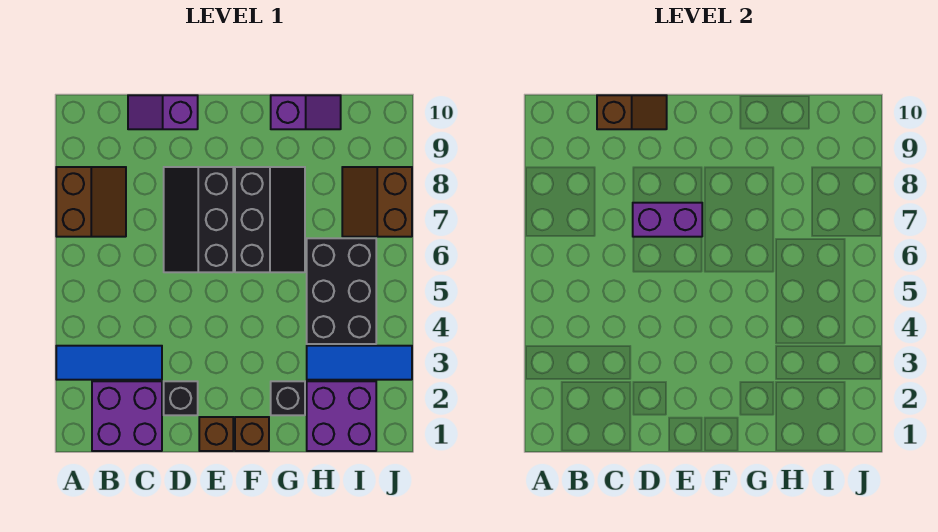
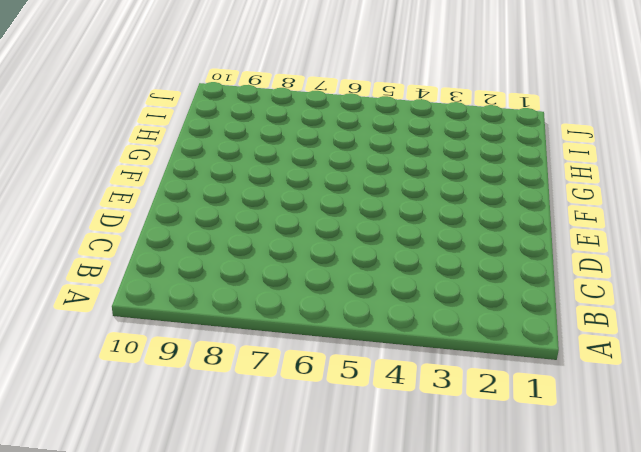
none -> blue 1x3 tile [56,346,162,380]
none -> brown 2x2 slope [56,167,126,237]
none -> purple 2x2 brick [92,381,162,451]

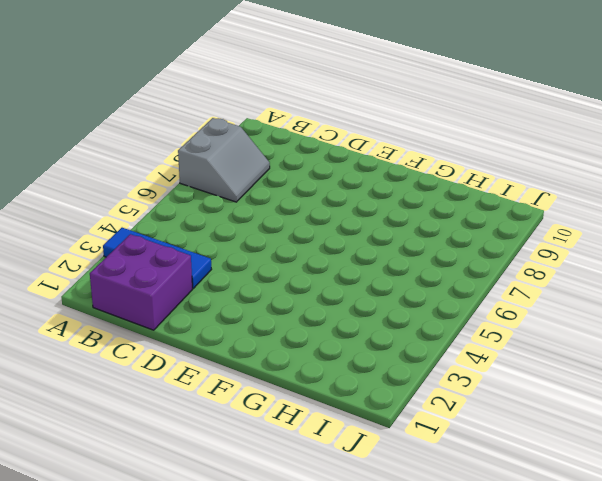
grey 2x2 slope [178,118,270,202] -> brown 2x2 slope [56,167,126,237]
none -> purple 1x2 slope [128,95,198,129]
none -> black 1x1 brick [164,381,198,415]
none -> black 2x3 slope [164,167,233,272]

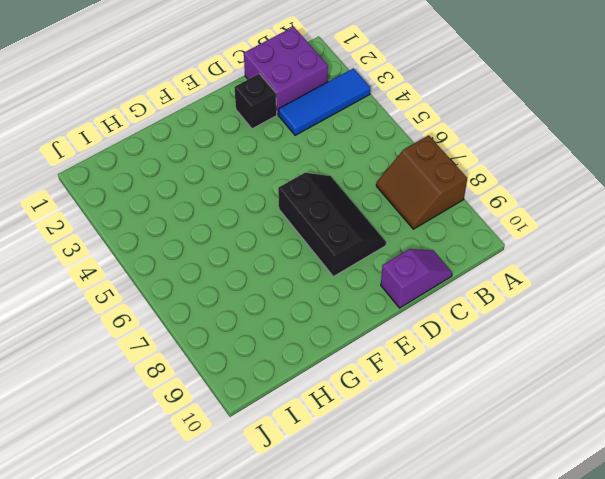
none -> brown 1x1 brick [199,417,233,451]
none -> brown 1x1 brick [235,417,269,451]
none -> black 2x3 slope [235,167,305,272]

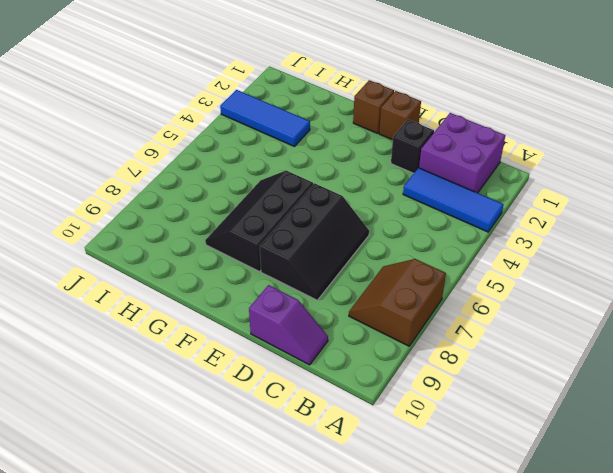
none -> black 1x1 brick [271,381,305,415]
none -> purple 1x2 slope [271,95,341,129]
none -> purple 2x2 brick [307,381,376,451]

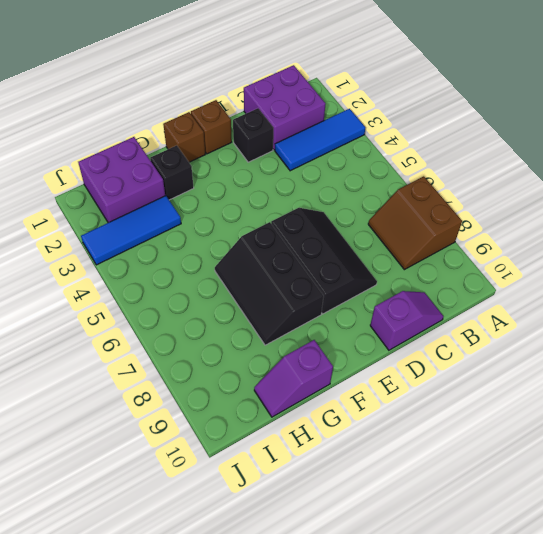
none -> black 2x3 brick [307,238,376,344]
none -> brown 2x2 slope [342,167,412,237]
none -> brown 1x2 slope [597,95,667,129]

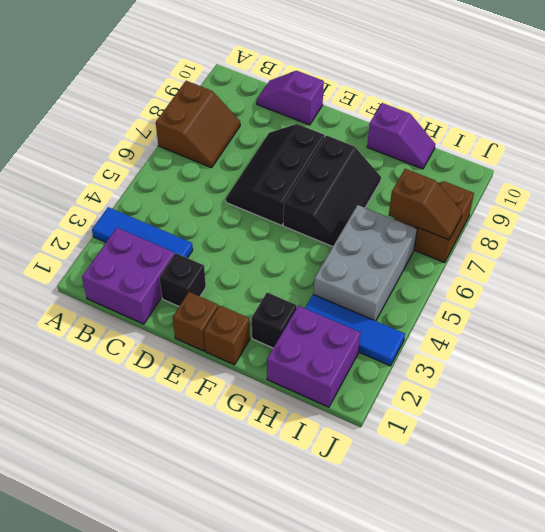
grey 2x3 brick [314,205,417,321] -> black 2x3 brick [307,238,376,344]
brown 1x2 slope [389,169,462,240] -> brown 1x2 slope moved to [597,95,667,129]
none -> purple 1x2 brick [633,203,702,237]

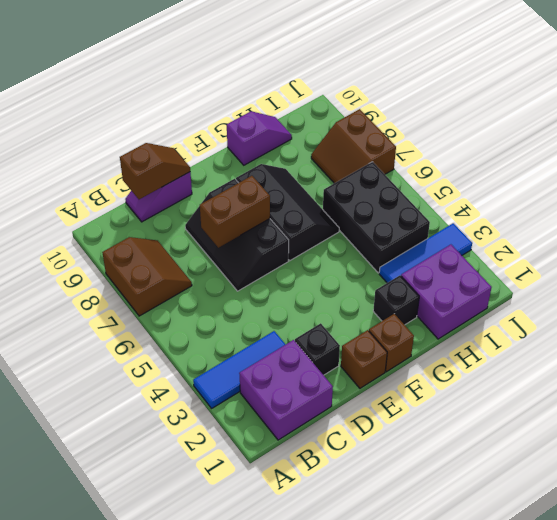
brown 1x2 brick [200,176,270,248] -> purple 1x2 brick [633,203,702,237]

